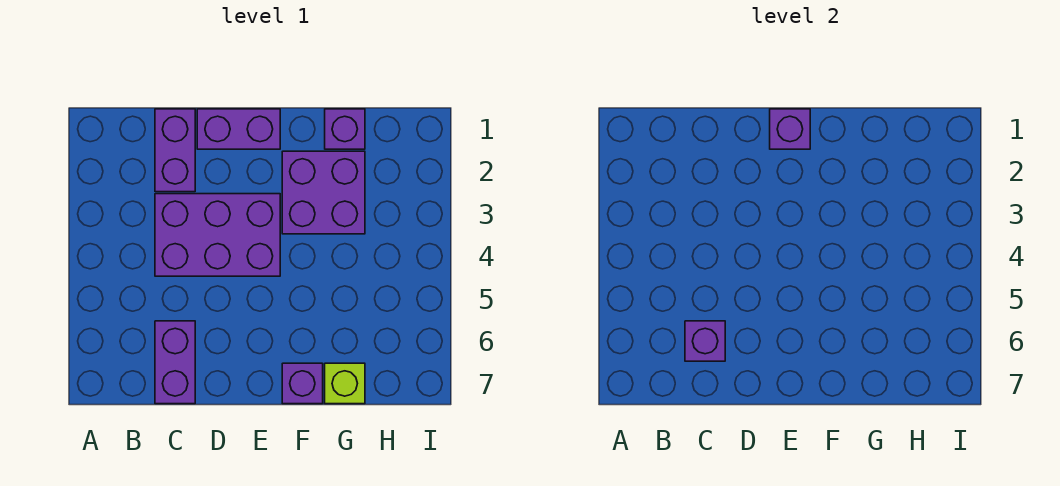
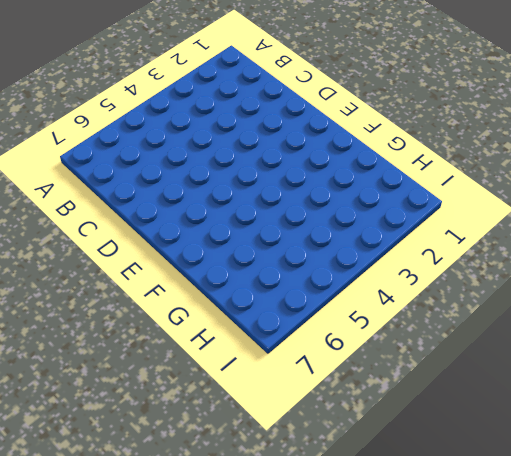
none -> purple 1x2 brick [155,109,195,192]
none -> purple 2x3 brick [155,194,280,276]

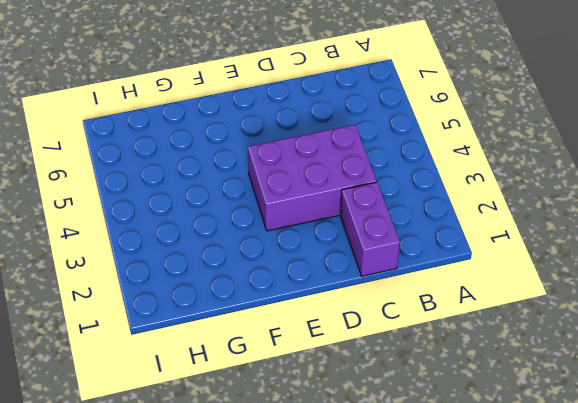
none -> purple 1x2 brick [155,321,195,404]
none -> purple 1x2 brick [197,109,280,149]

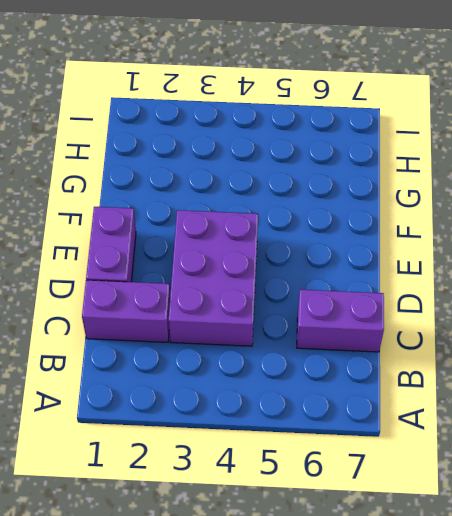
none -> purple 2x2 brick [282,151,365,234]
none -> purple 1x1 brick [282,363,323,404]

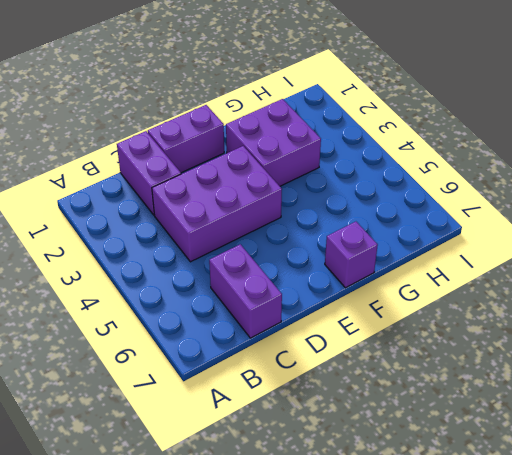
none -> purple 1x1 brick [325,109,365,149]
none -> lime 1x1 brick [325,363,365,404]

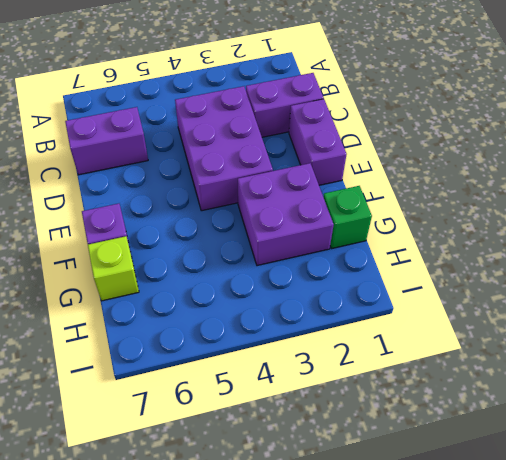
green 1x1 brick [323,186,372,249] -> purple 1x1 brick [325,109,365,149]
none -> purple 1x1 brick [685,321,725,361]
none -> purple 1x1 brick [770,109,810,149]

